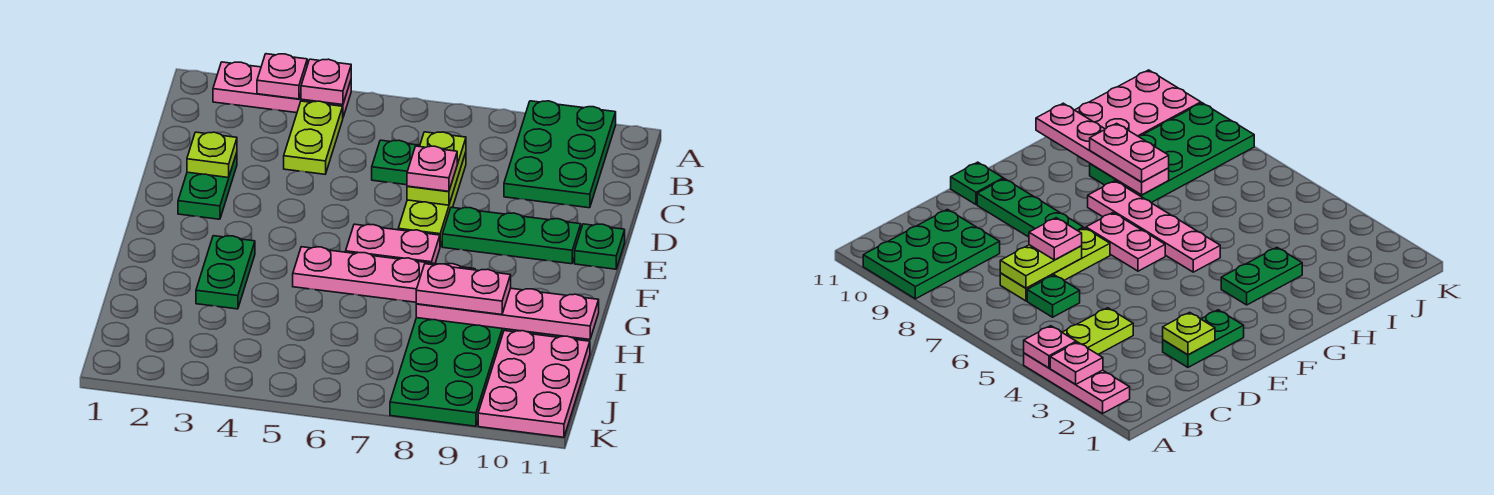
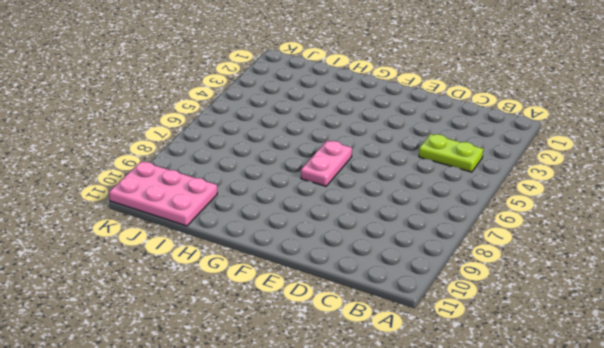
none -> pink 1x3 plate [213,62,351,117]
none -> green 2x3 plate [504,101,616,208]
none -> green 1x1 plate [372,140,420,185]

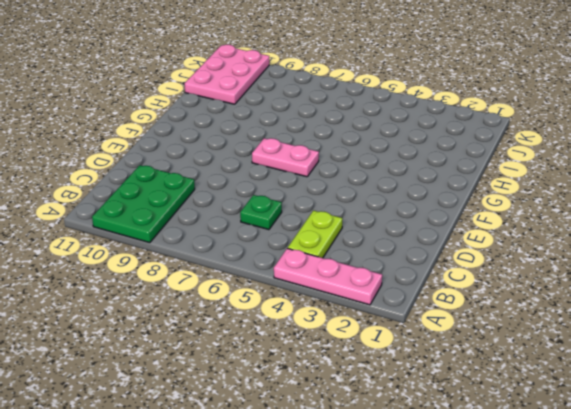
none -> lime 1x3 plate [398,152,466,246]
none -> green 1x2 plate [178,153,237,219]
none -> green 1x3 plate [442,207,581,264]

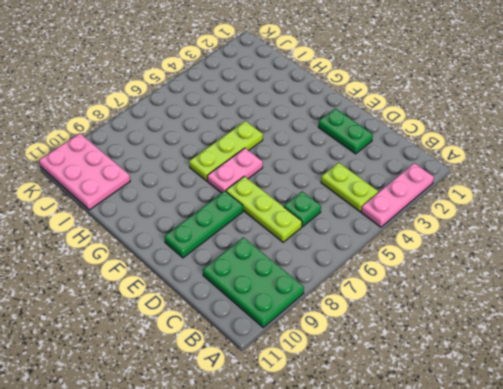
lime 1x3 plate [189,121,263,181] -> pink 1x4 plate [293,247,475,302]
none -> green 1x1 plate [575,224,625,269]
none -> green 1x2 plate [196,236,255,309]
none -> green 2x4 plate [390,318,506,426]

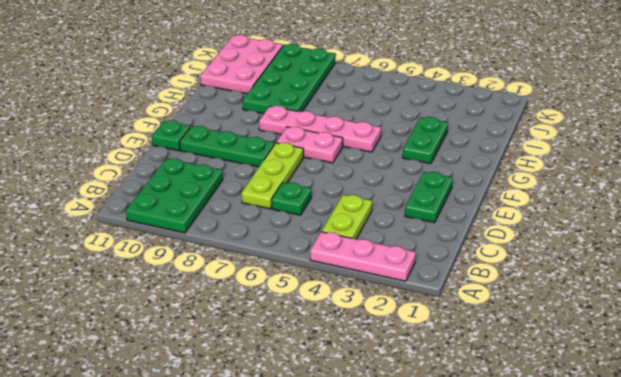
none -> pink 1x1 plate [257,54,307,99]
none -> pink 1x1 plate [301,59,351,105]
none -> lime 1x2 plate [407,132,466,205]

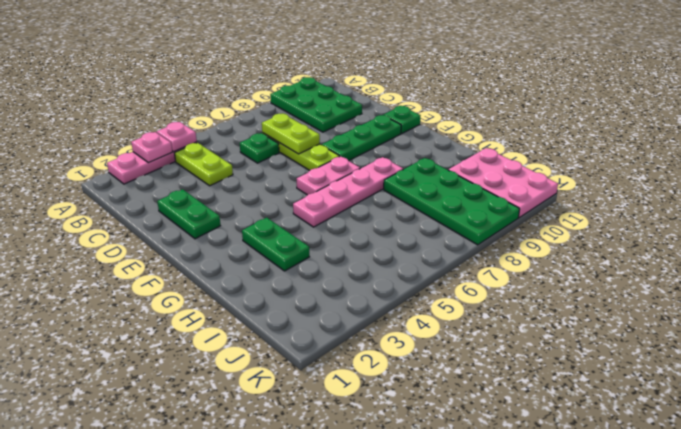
none -> lime 1x1 plate [187,132,237,178]
none -> pink 1x4 plate [416,288,599,339]
none -> pink 1x1 plate [407,146,457,191]

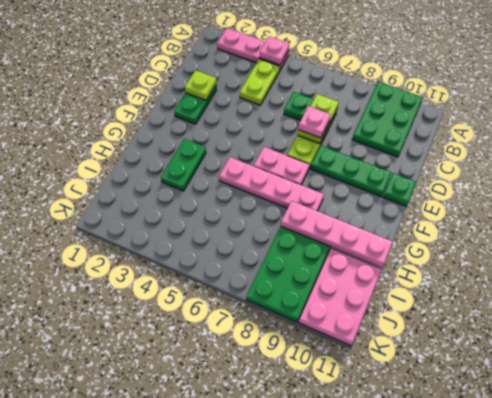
none -> pink 1x1 plate [257,54,307,99]
none -> pink 1x2 plate [416,264,511,315]

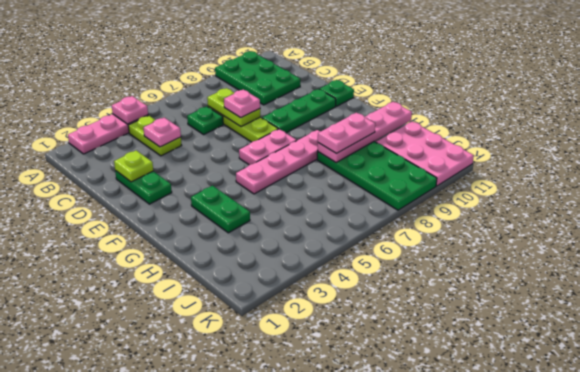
pink 1x1 plate [144,118,181,147] -> pink 1x1 plate moved to [257,54,307,99]

